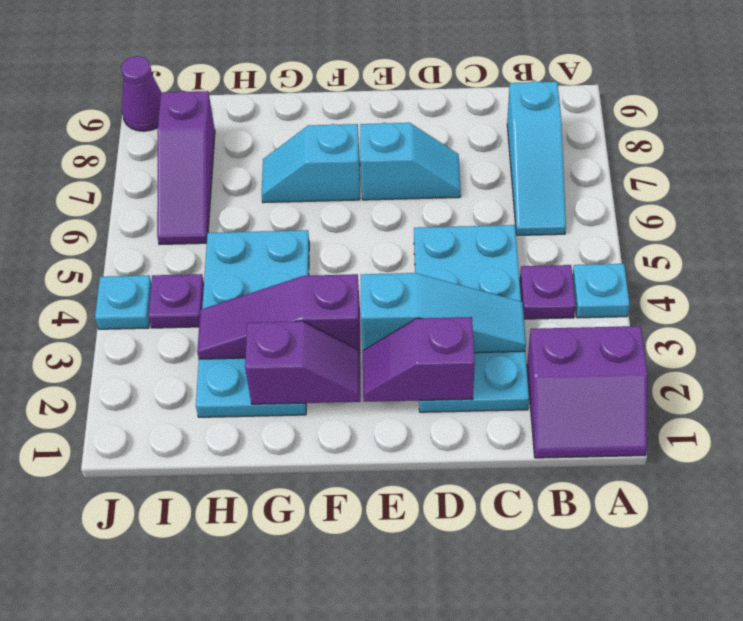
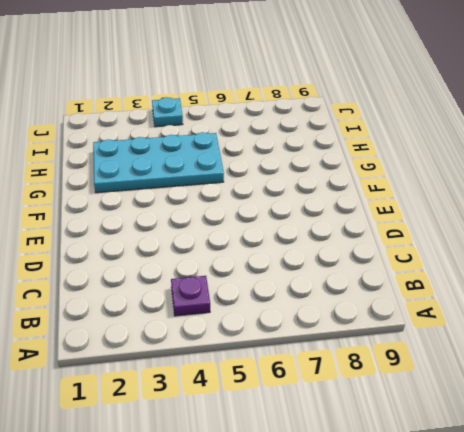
none -> purple 2x2 slope [527,326,647,458]
none -> cyan 1x1 plate [572,264,630,318]
none -> cyan 1x3 slope [507,81,566,235]

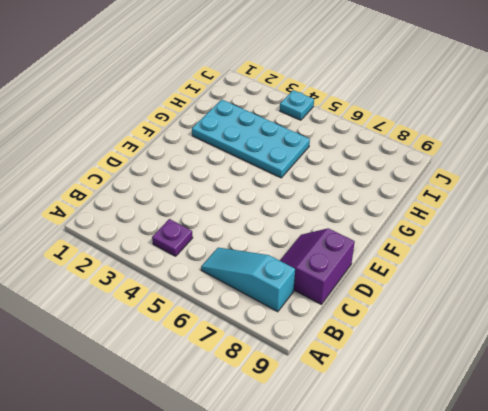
purple 2x2 slope [280,228,355,304] -> purple 2x2 slope moved to [527,326,647,458]
none -> cyan 1x1 plate [572,264,630,318]
none -> cyan 2x4 plate [414,225,529,412]
none -> cyan 1x2 slope [360,123,461,200]

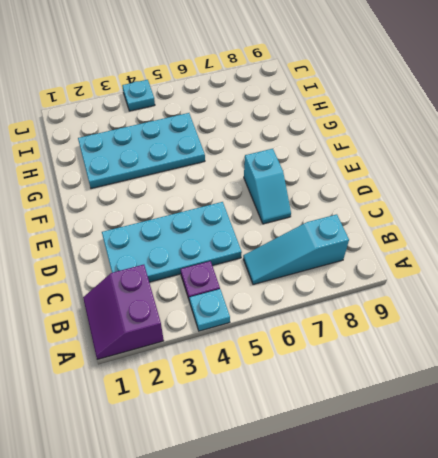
none -> cyan 1x2 slope [262,124,360,203]
none -> purple 1x1 plate [148,274,204,328]
none -> purple 1x3 slope [157,91,215,245]

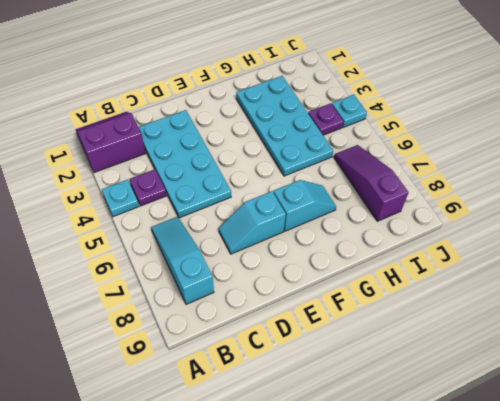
none -> purple 1x1 cone [121,56,161,131]
none -> cyan 1x3 slope [361,273,526,353]
none -> purple 1x2 slope [363,317,475,402]

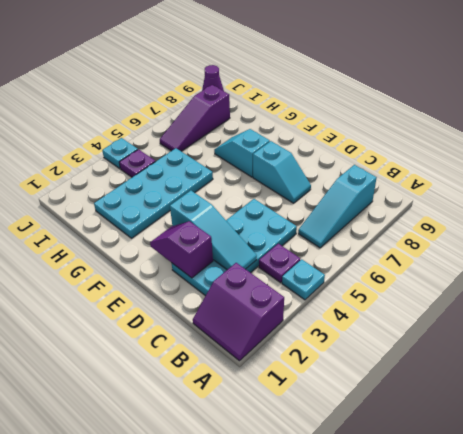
none -> purple 1x2 slope [245,321,361,404]
none -> purple 1x3 slope [197,274,360,359]

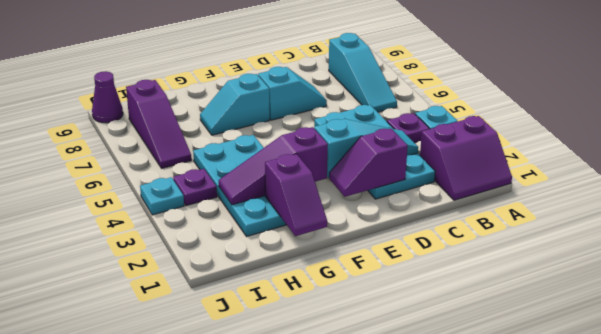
purple 1x2 slope [265,154,327,236] -> purple 1x2 slope turned to [245,321,361,404]

